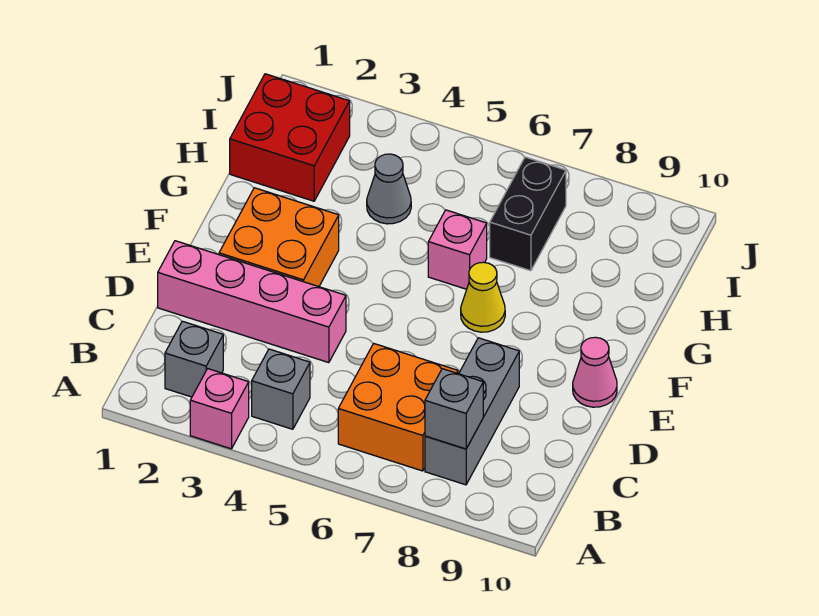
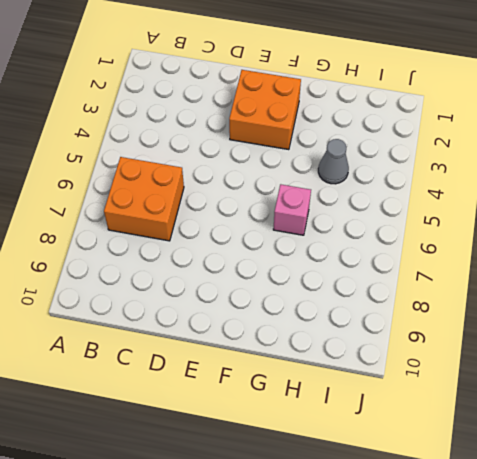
none -> pink 1x1 brick [190,369,249,449]
none -> grey 1x1 brick [165,321,223,397]
none -> grey 1x1 brick [252,349,310,429]

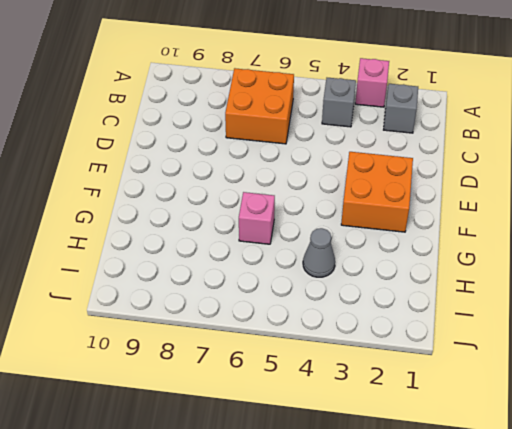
none -> grey 1x3 brick [425,338,519,485]
none -> pink 1x4 brick [158,241,346,363]
none -> pink 1x1 cone [573,337,617,407]

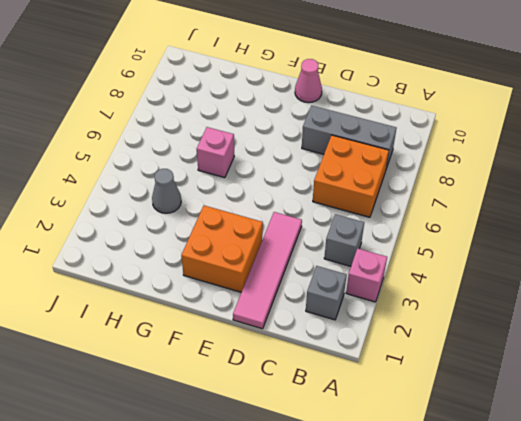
pink 1x4 tile [233,212,302,329] -> pink 1x4 brick [158,241,346,363]
none -> yellow 1x1 cone [461,262,505,332]
none -> red 2x2 brick [230,74,350,201]
none -> black 1x2 brick [490,157,566,271]

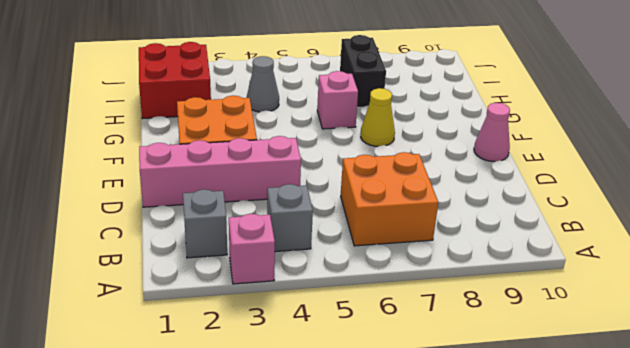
none -> grey 1x3 brick [425,338,519,485]
none -> grey 1x1 brick [425,369,483,449]

